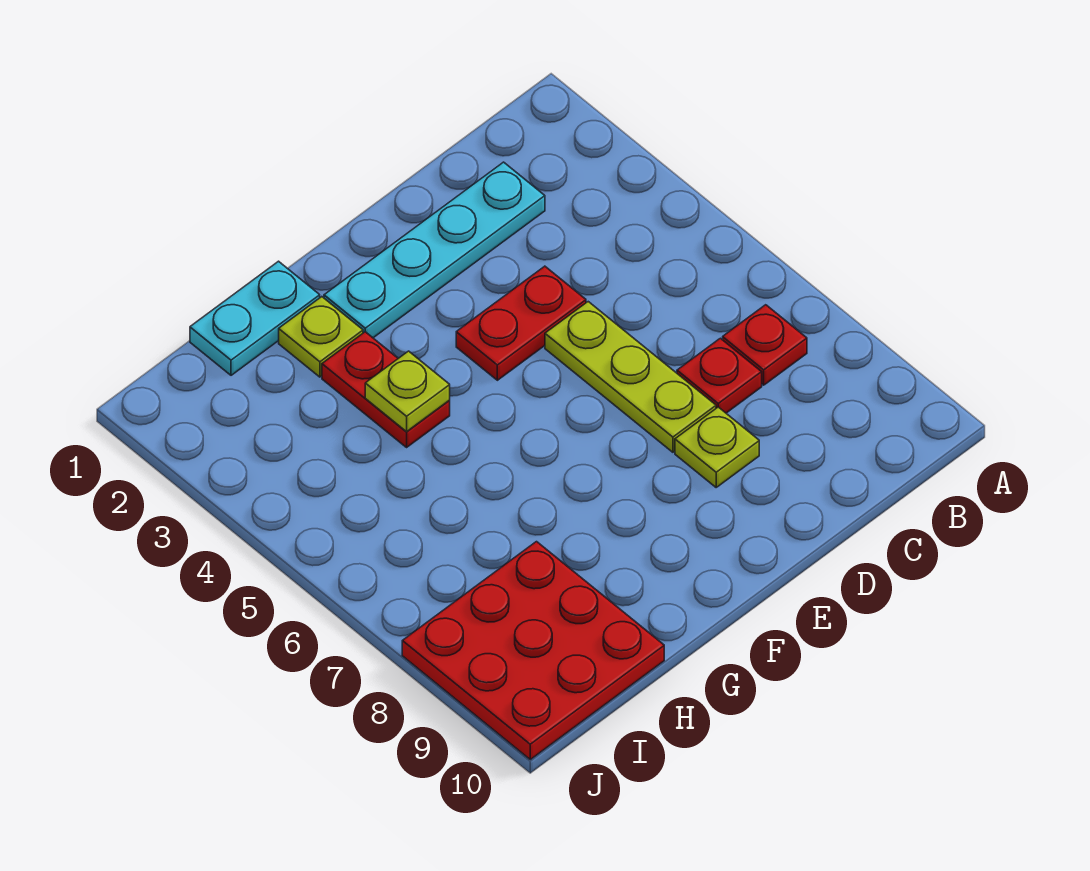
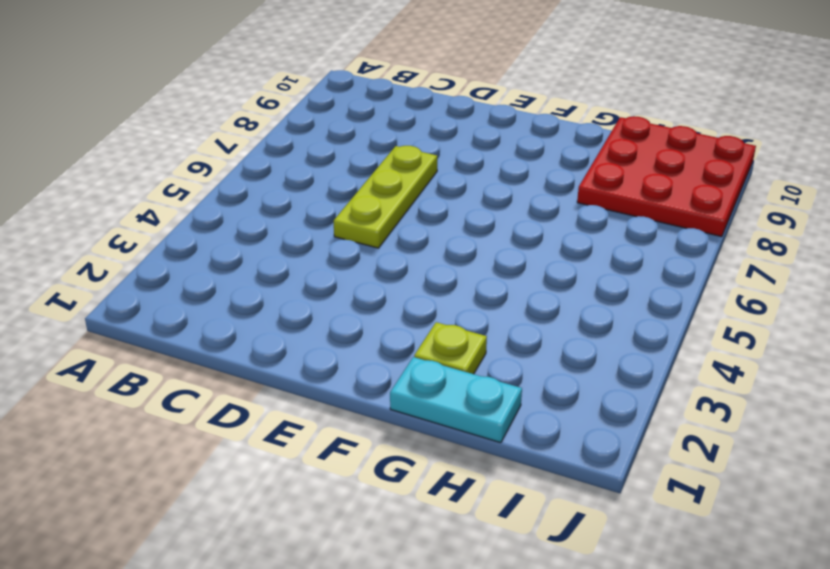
none -> red 1x1 plate [723,305,807,385]
none -> cyan 1x4 plate [324,162,545,338]

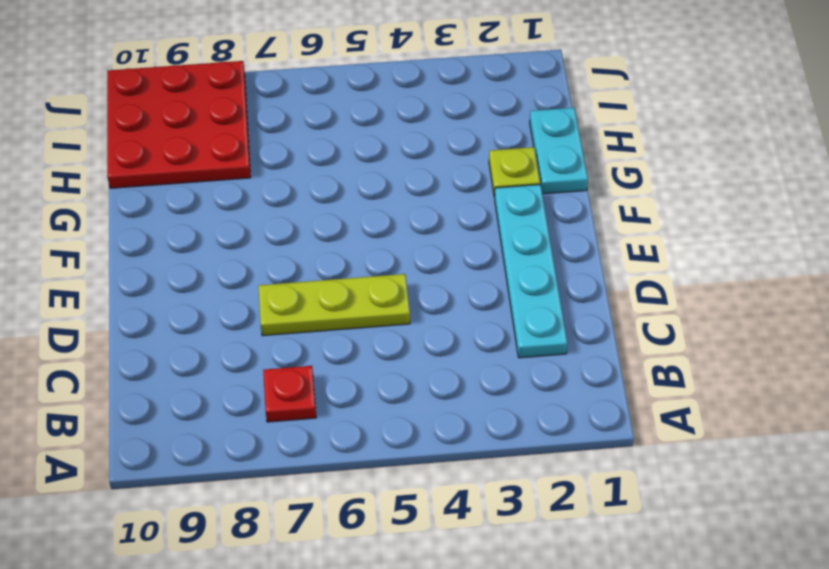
none -> red 1x1 plate [677,338,762,413]
none -> red 1x2 plate [456,266,586,380]

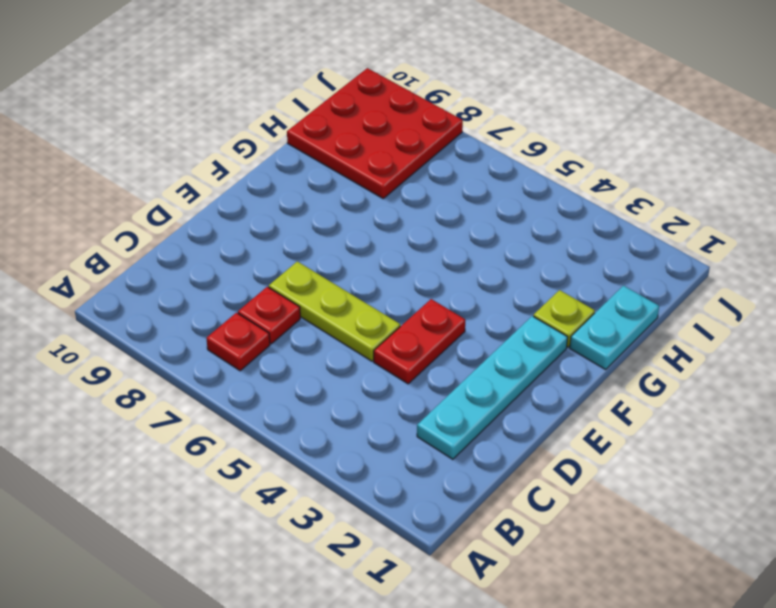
none -> lime 1x1 plate [675,407,759,487]
none -> red 1x2 plate [322,332,450,447]

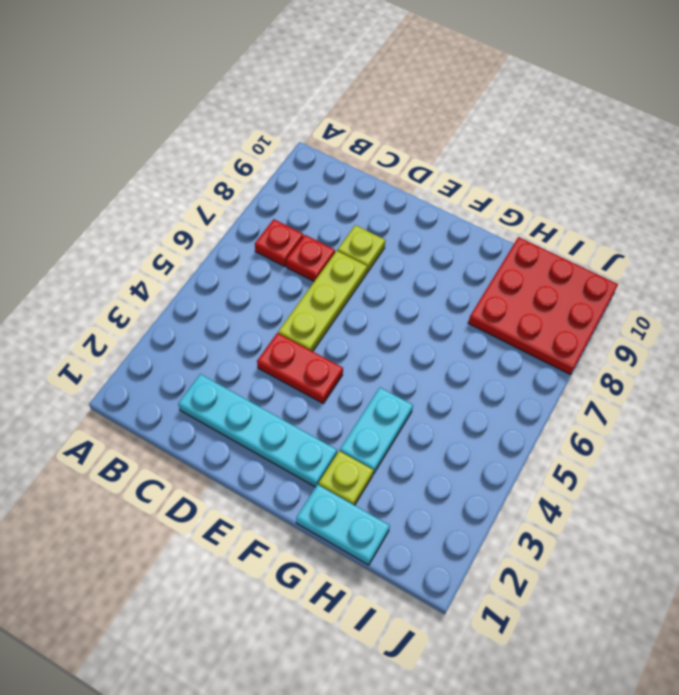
cyan 1x2 plate [340,388,413,474] -> red 1x2 plate [322,332,450,447]
none -> lime 1x1 plate [365,351,450,432]

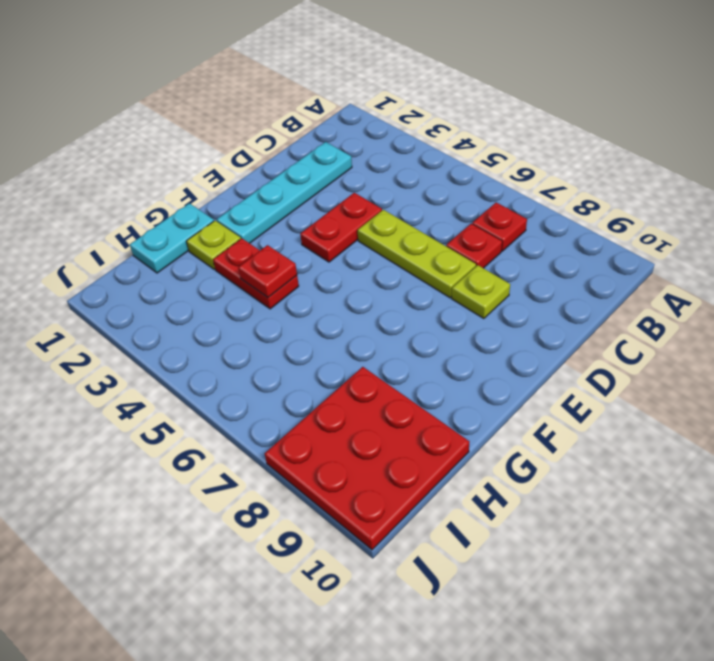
red 1x1 plate [238,245,297,297] -> lime 1x1 plate [365,351,450,432]

